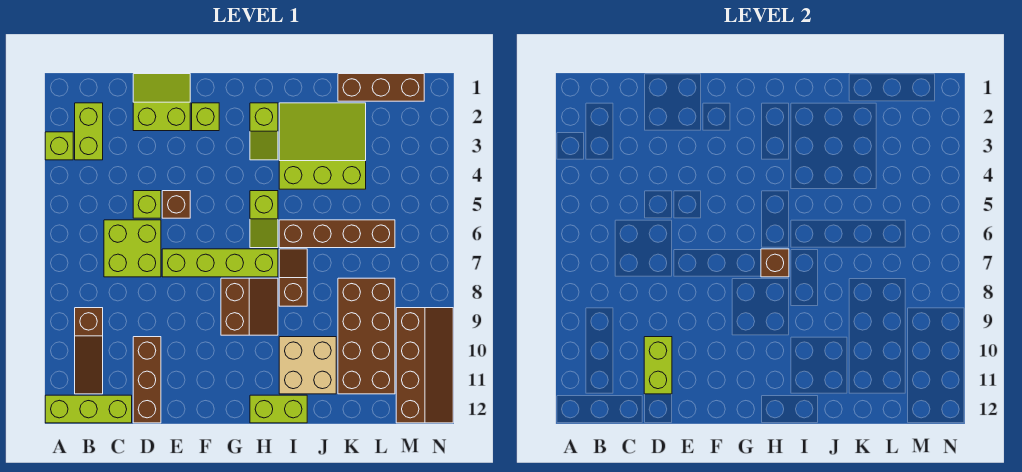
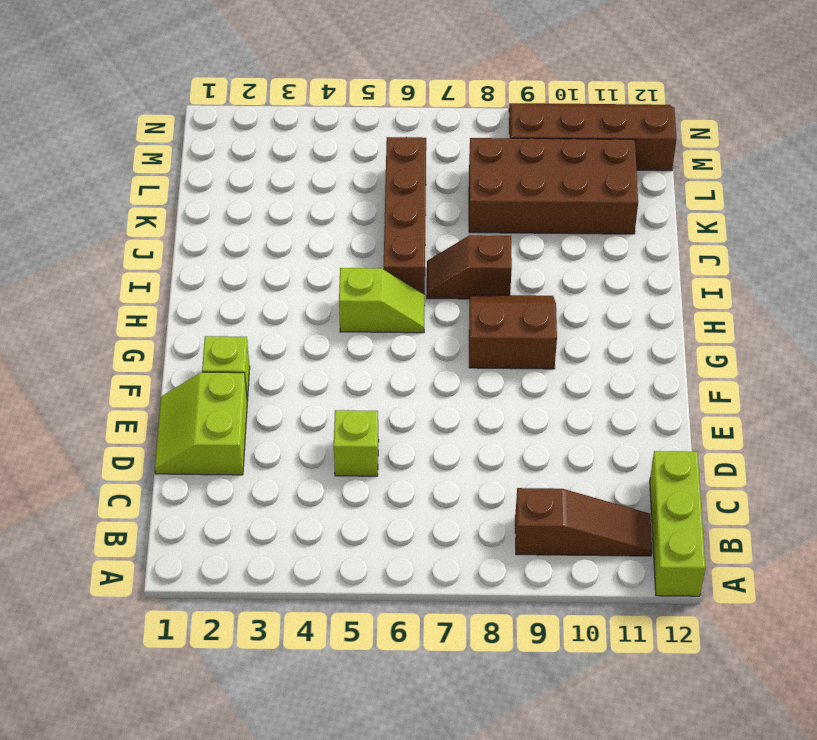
none -> lime 1x1 brick [45,132,73,160]
none -> lime 1x2 brick [75,103,103,160]
none -> lime 2x2 brick [104,220,161,277]

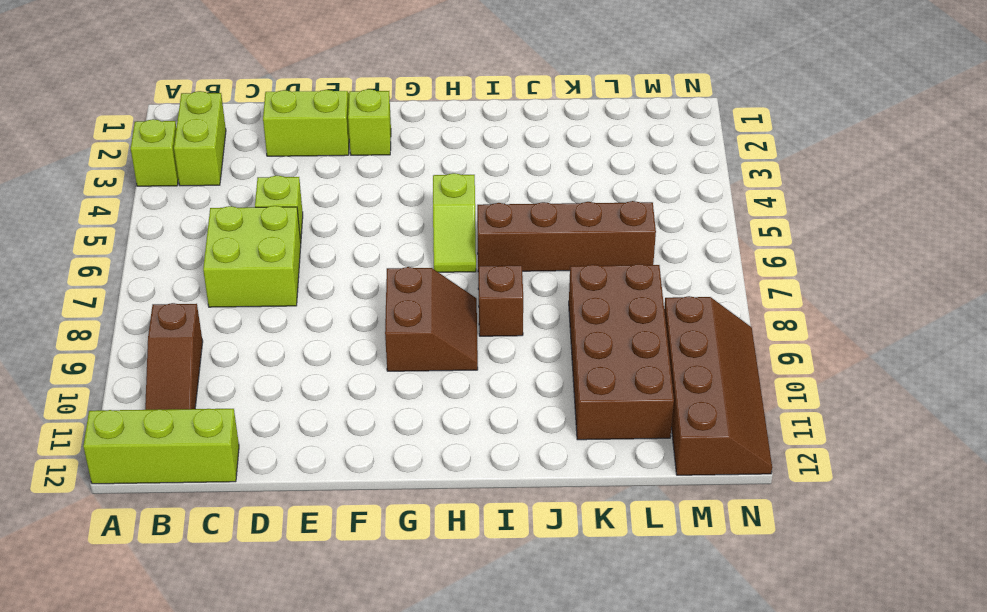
none -> brown 1x3 brick [133,337,161,423]
none -> brown 1x1 brick [162,191,190,218]
none -> lime 1x4 brick [162,249,278,277]

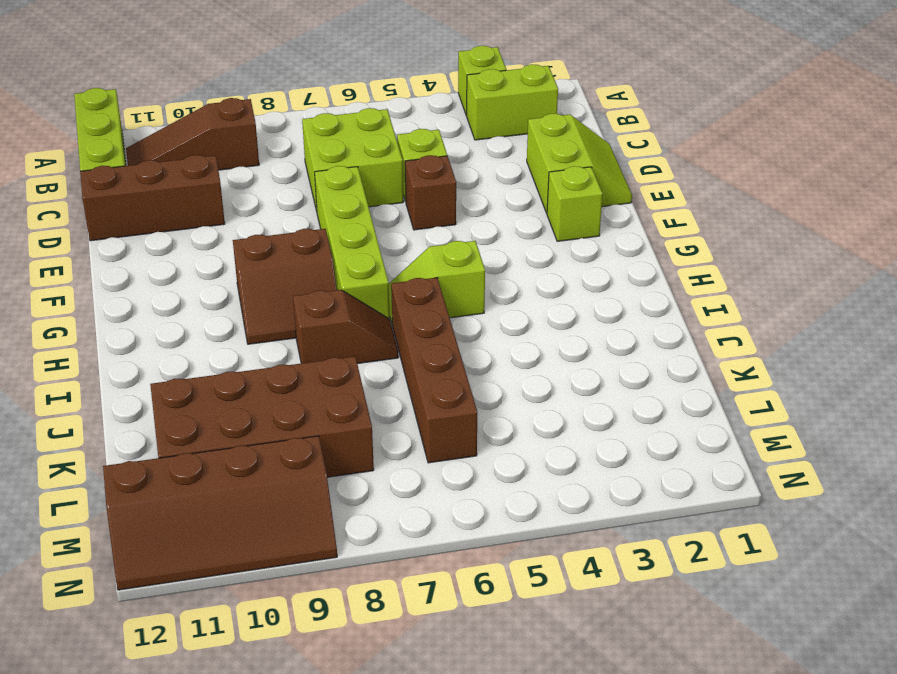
none -> lime 1x2 slope [250,103,278,160]
none -> lime 1x2 brick [250,395,307,423]
none -> lime 3x3 slope [279,103,366,189]

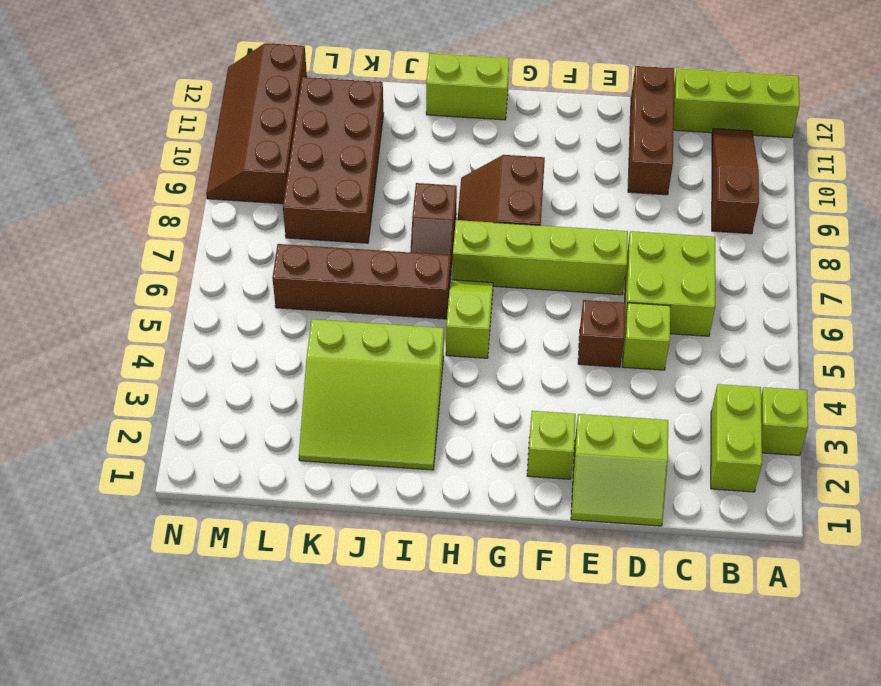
none -> lime 1x2 slope [250,103,278,160]
none -> tan 2x2 brick [279,337,336,394]
none -> brown 1x3 brick [338,74,424,101]

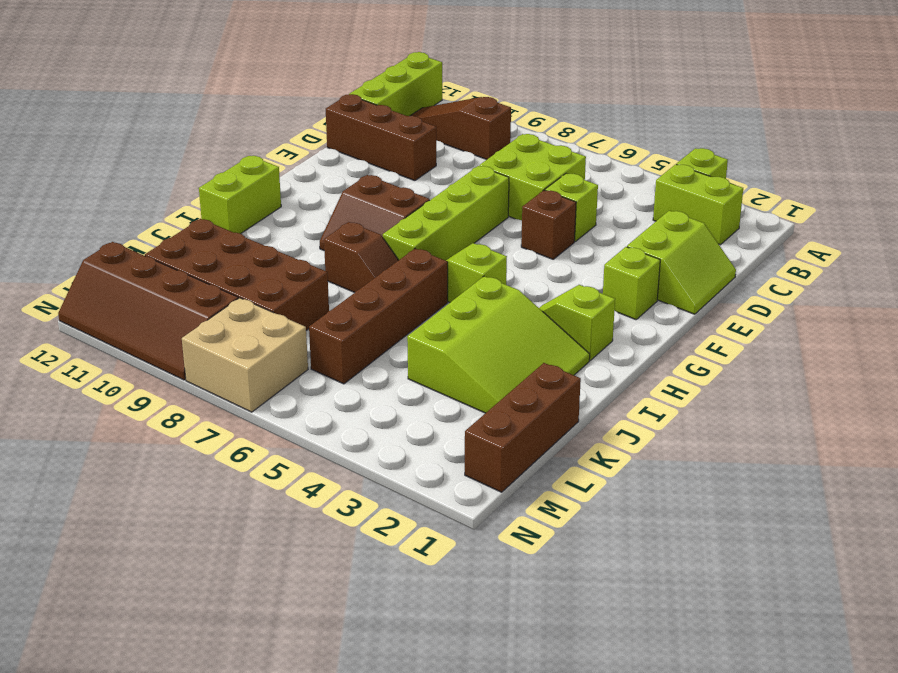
tan 2x2 brick [182,298,308,412] -> tan 2x2 brick moved to [279,337,336,394]
none -> lime 1x2 brick [644,337,672,394]
none -> brown 1x1 brick [761,249,789,277]

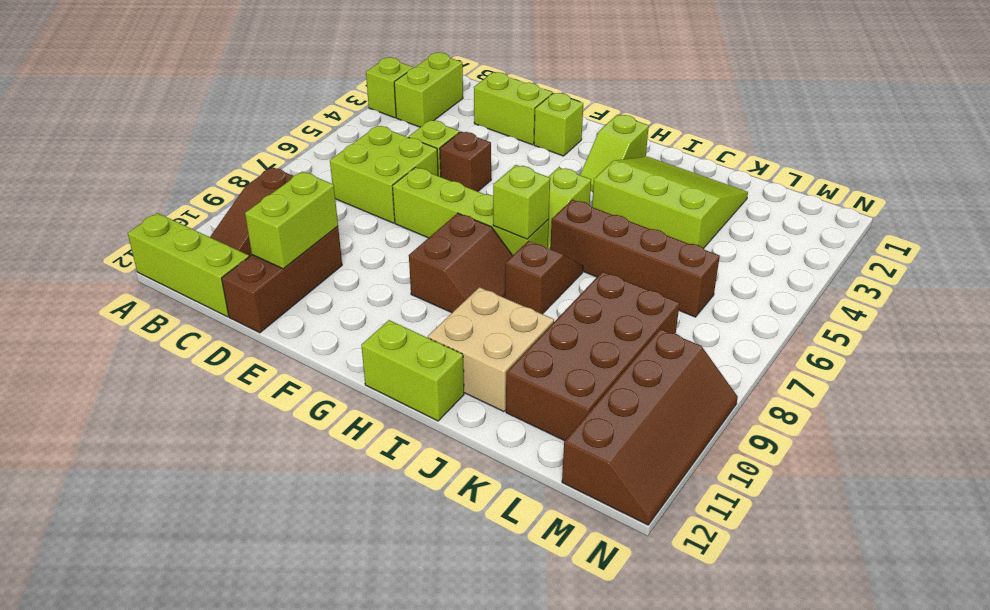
lime 1x1 brick [493,165,550,239] -> brown 1x1 brick [761,249,789,277]
none -> brown 1x3 brick [338,74,424,101]

